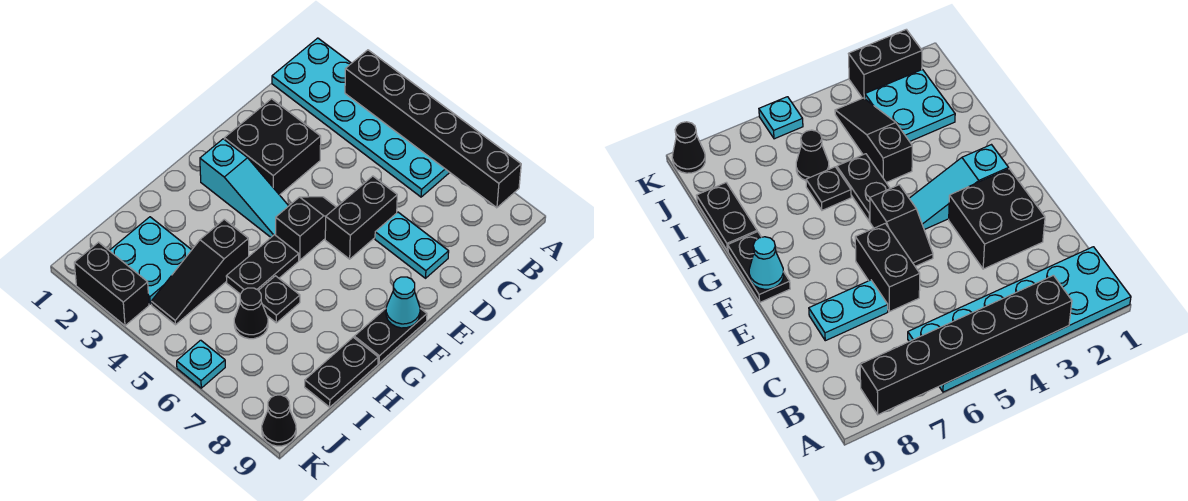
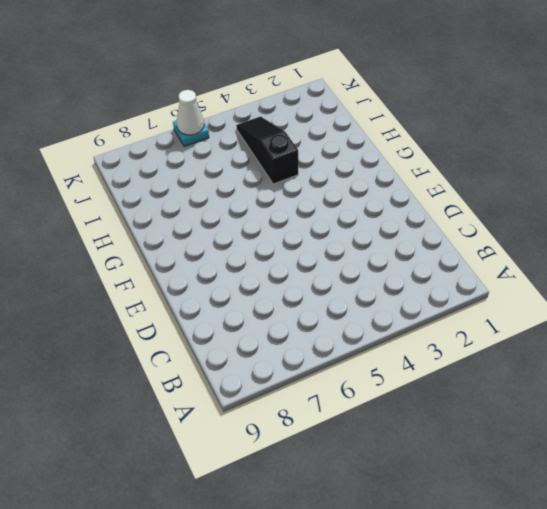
white 1x1 cone [177,90,204,135] -> none
none -> cyan 2x6 plate [272,38,450,197]
none -> black 2x2 brick [224,99,321,195]
none -> black 1x2 brick [325,176,397,259]

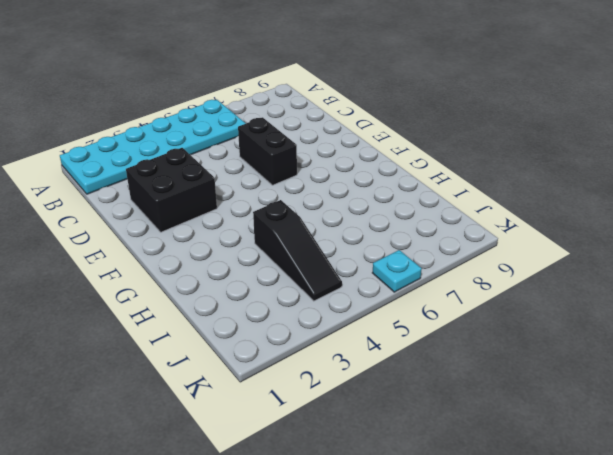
none -> cyan 1x2 plate [375,212,449,278]
none -> black 1x2 slope [276,197,336,260]
none -> cyan 1x3 slope [200,139,288,237]

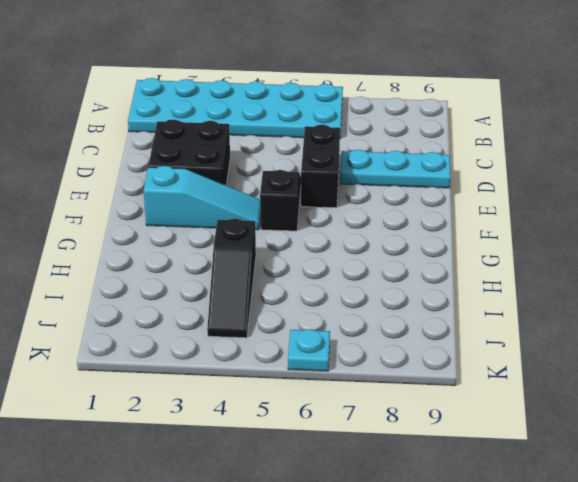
cyan 1x3 plate [340,150,451,188] -> cyan 1x2 plate [375,212,449,278]
none -> black 1x2 plate [354,309,427,363]
none -> black 1x2 plate [226,235,299,294]
none -> black 1x1 plate [259,276,300,323]

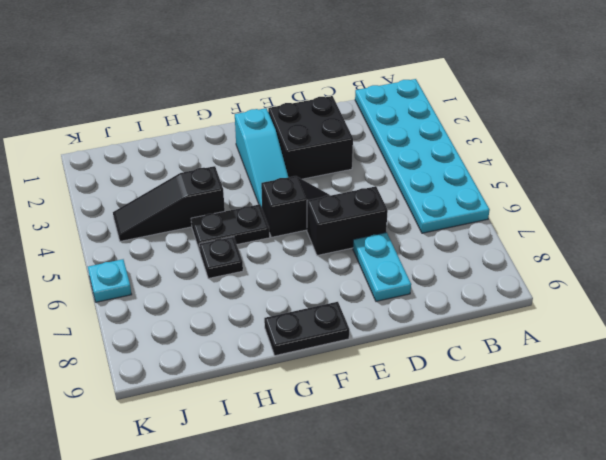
none -> black 1x2 plate [305,337,378,407]
none -> cyan 2x2 plate [109,217,191,304]
none -> black 1x1 cone [234,288,268,339]

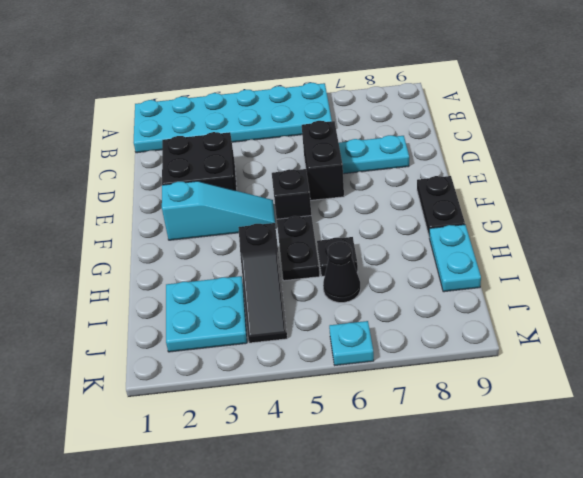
cyan 1x2 plate [429,225,481,292] -> black 1x2 plate [305,337,378,407]
none -> black 1x2 brick [74,242,149,326]
none -> black 1x1 cone [262,395,296,446]
none -> black 1x6 brick [345,50,521,208]

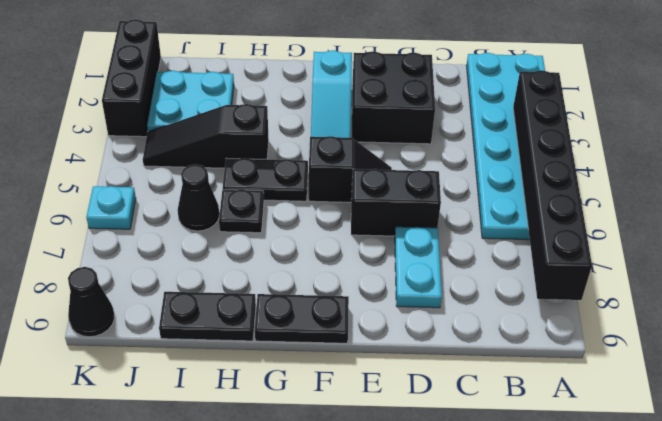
black 1x3 brick [102,19,161,137] -> black 1x2 brick [74,242,149,326]
none -> cyan 1x1 cone [386,277,420,328]

